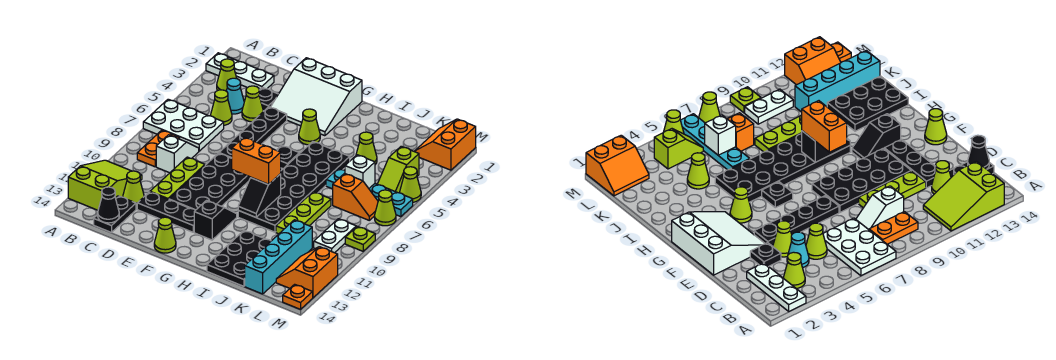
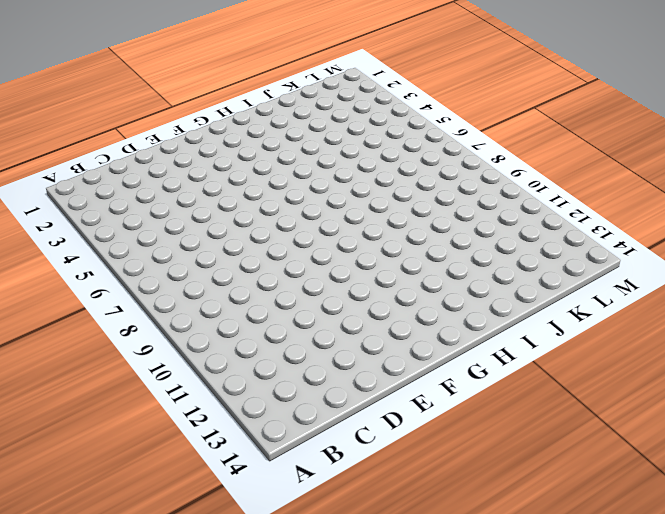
none -> white 1x3 plate [206,53,274,90]
none -> white 2x3 plate [143,99,224,151]
none -> lime 2x3 slope [68,160,142,210]
none -> lime 1x1 cone [217,59,237,91]

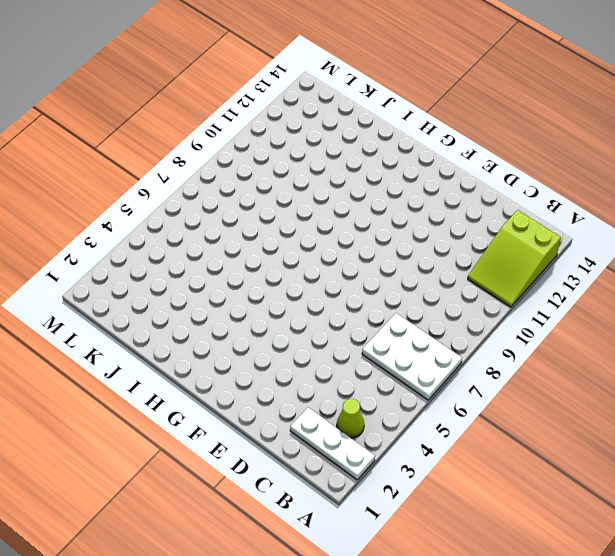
none -> orange 1x2 plate [137,130,180,167]
none -> cyan 1x1 cone [226,78,244,114]
none -> lime 1x1 cone [211,90,232,125]
none -> white 1x2 slope [156,135,199,173]

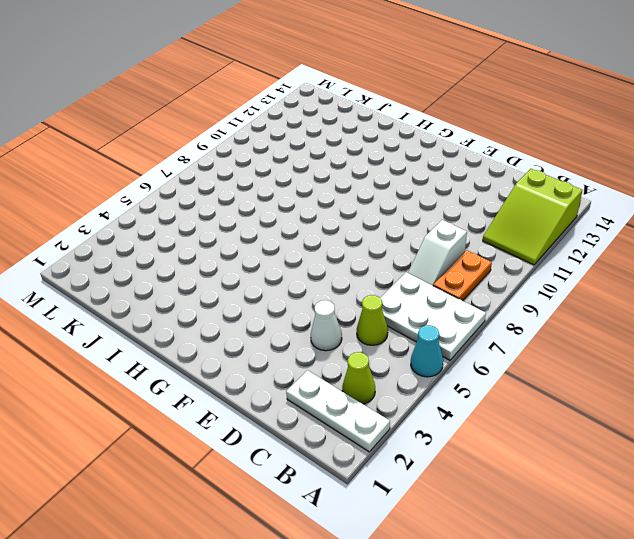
cyan 1x1 cone [411,325,443,377] -> cyan 1x1 cone moved to [226,78,244,114]
white 1x1 cone [311,300,342,351] -> lime 1x1 cone [242,86,263,122]
none -> lime 1x1 cone [123,171,144,207]
none -> black 1x2 plate [94,196,136,233]
none -> black 1x1 plate [259,88,278,111]
none -> lime 1x3 plate [150,157,205,200]

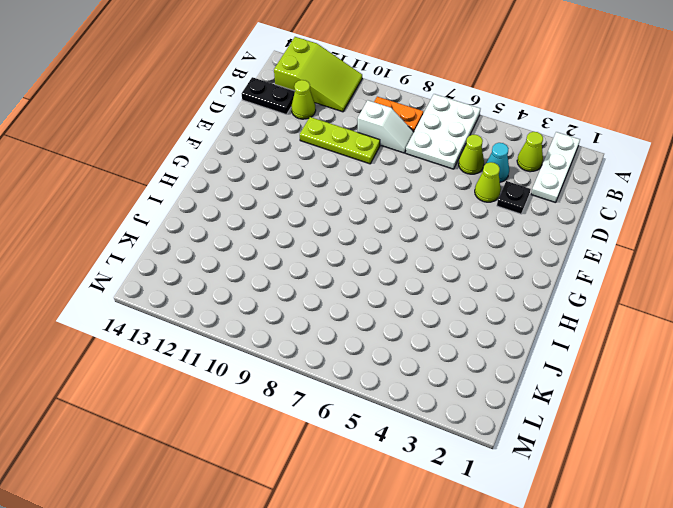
none -> black 1x3 plate [137,192,195,232]
none -> white 3x3 slope [271,58,362,136]
none -> black 1x4 plate [219,107,287,158]
none -> black 2x4 plate [169,153,251,210]

